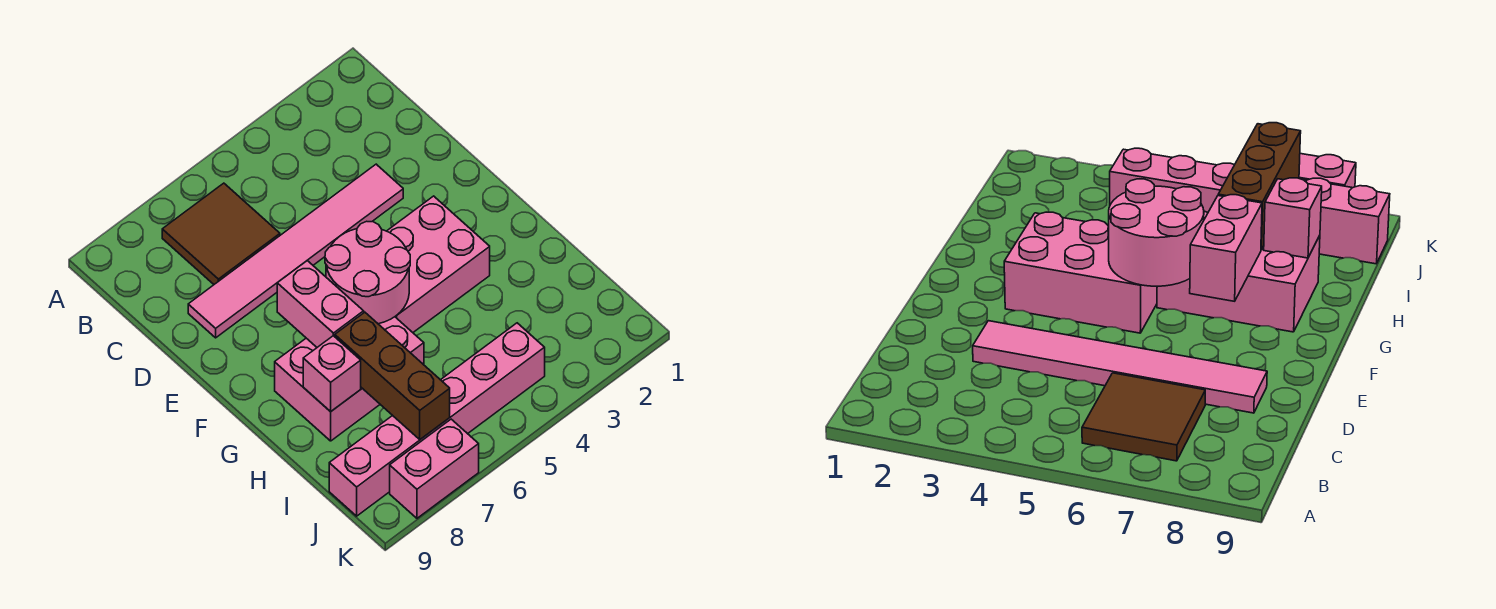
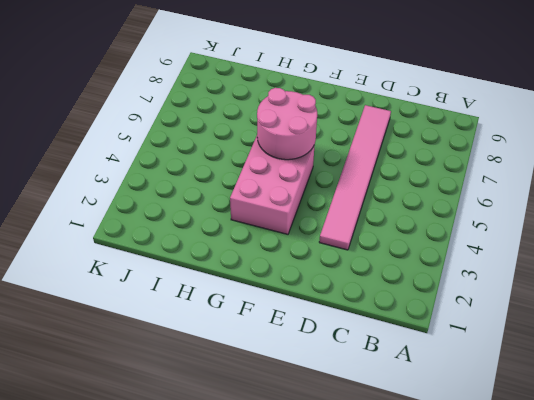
none -> brown 2x2 tile [162,183,280,284]
none -> pink 2x3 brick [275,317,424,441]

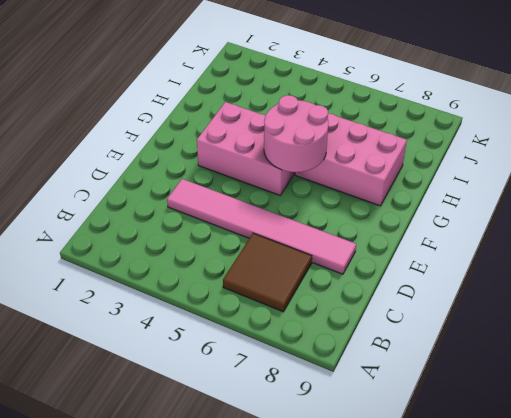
none -> pink 1x6 brick [329,323,545,516]
none -> pink 1x2 brick [390,419,479,518]

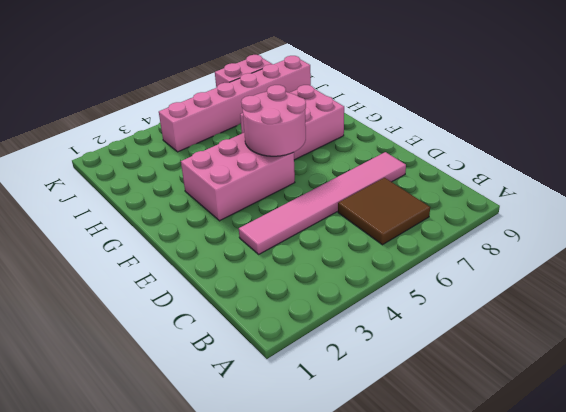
none -> pink 1x2 brick [277,261,364,347]
none -> brown 1x3 brick [335,312,450,439]

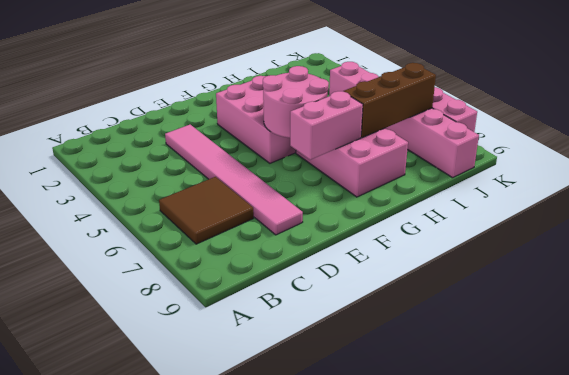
none -> pink 1x1 brick [303,336,361,412]

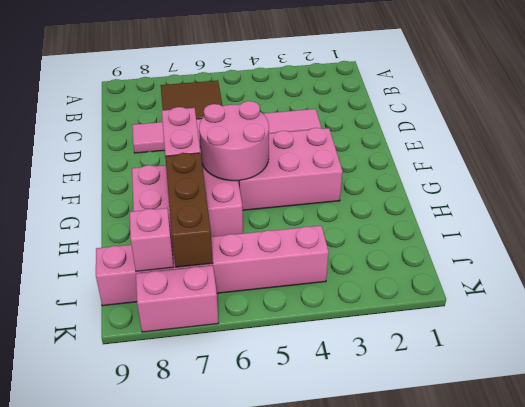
pink 1x1 brick [130,208,173,271] -> pink 1x1 brick moved to [303,336,361,412]

